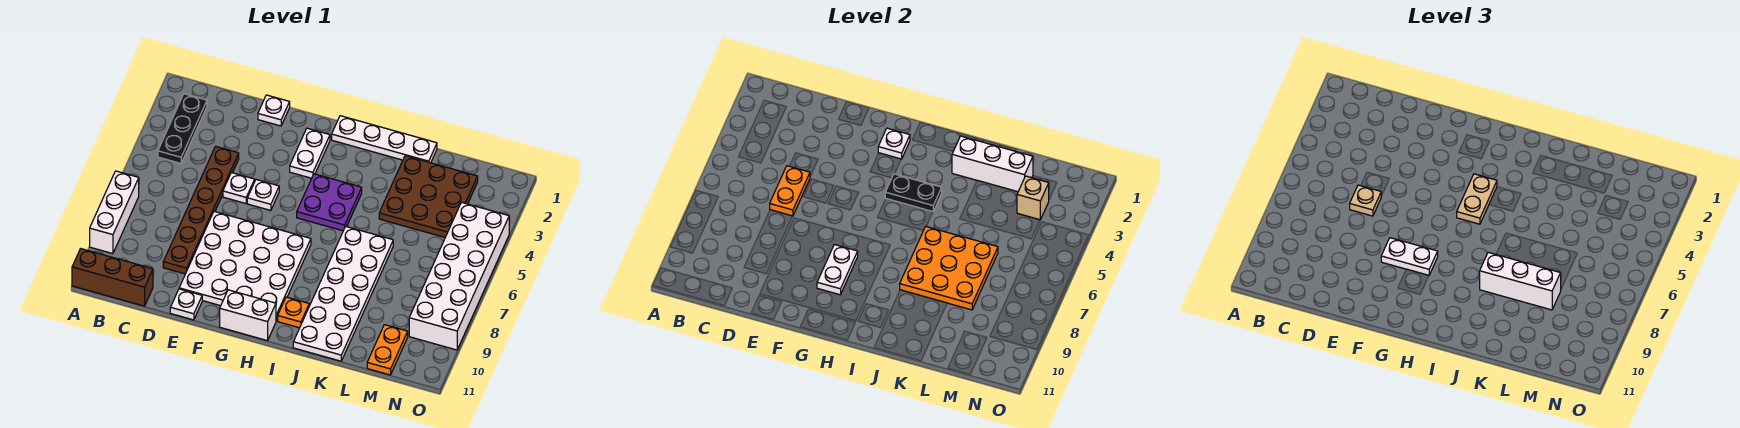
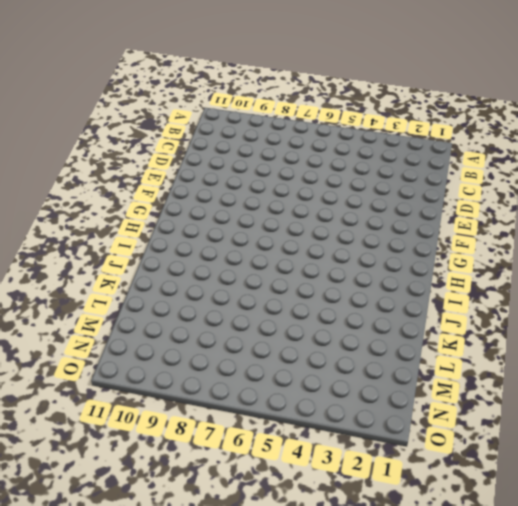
none -> white 1x3 brick [90,171,139,254]
none -> brown 1x3 brick [72,249,153,306]
none -> black 1x3 plate [158,94,207,163]

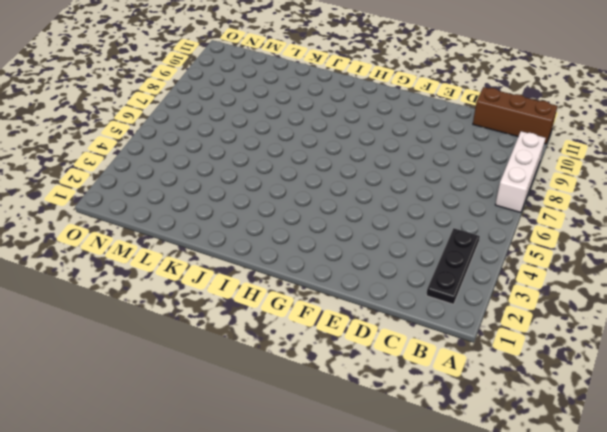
none -> brown 1x6 plate [163,146,239,274]
none -> white 1x1 plate [258,95,290,126]
none -> white 1x1 plate [223,173,255,204]

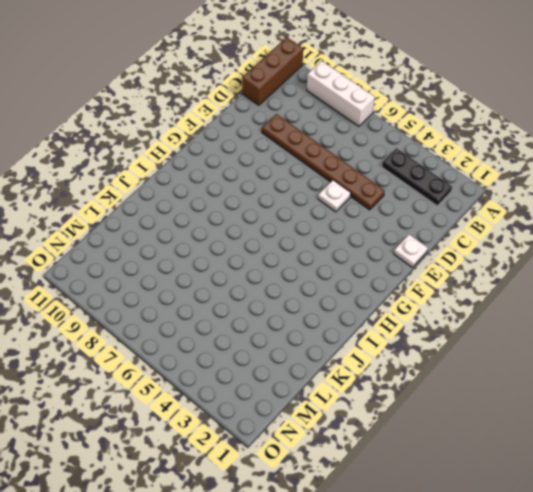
none -> white 4x4 plate [179,211,311,321]
none -> white 1x1 plate [170,289,202,320]
none -> white 1x1 plate [247,180,279,211]

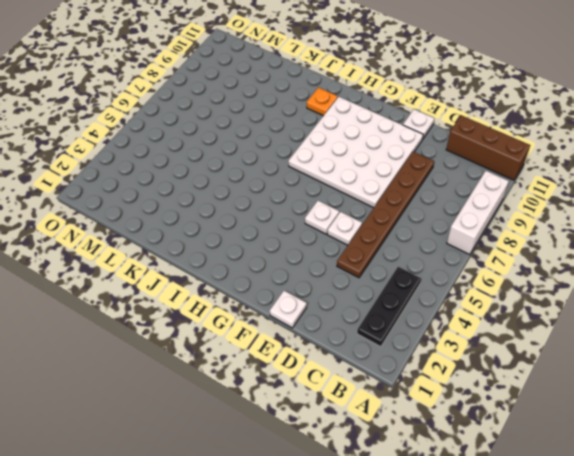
none -> white 1x2 plate [290,128,330,178]
none -> white 1x2 brick [220,290,276,341]
none -> white 1x4 plate [332,116,437,163]

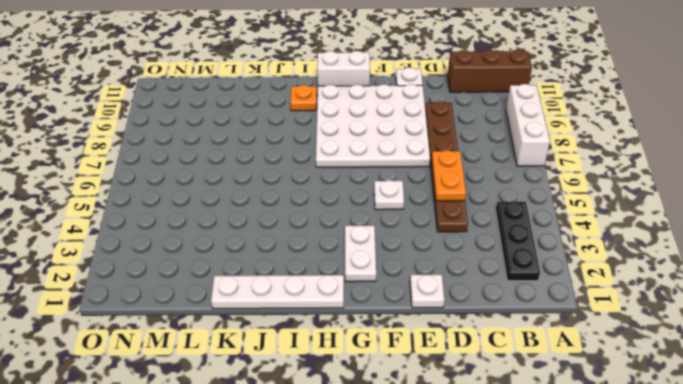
none -> white 1x1 plate [223,173,255,204]
none -> purple 2x2 plate [297,174,362,231]
none -> white 2x6 plate [293,227,393,361]

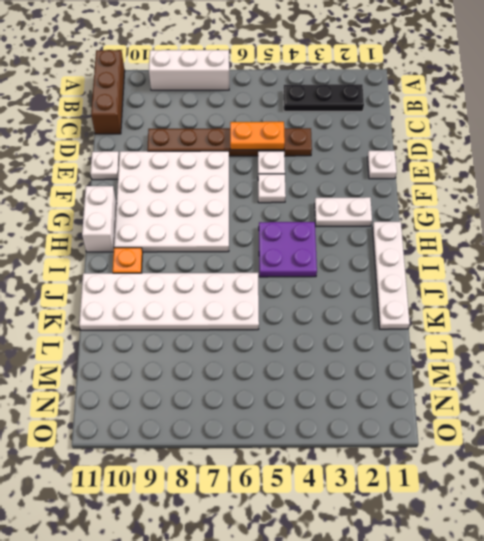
none -> brown 3x3 plate [379,156,478,237]
none -> orange 1x2 plate [367,325,408,375]
none -> white 2x6 brick [409,202,509,350]

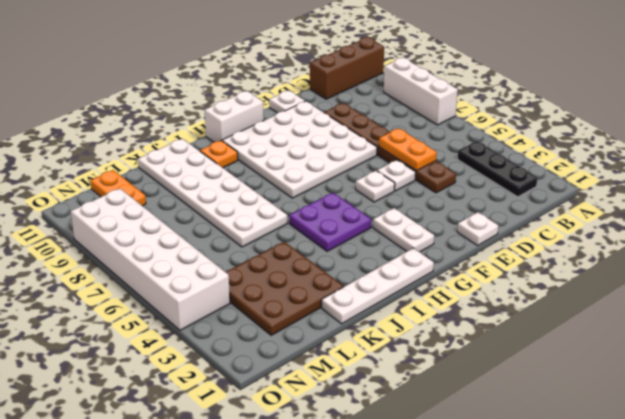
none -> white 1x1 plate [878,128,910,159]
none -> white 1x2 plate [817,245,858,295]
none -> black 1x2 plate [885,174,942,211]

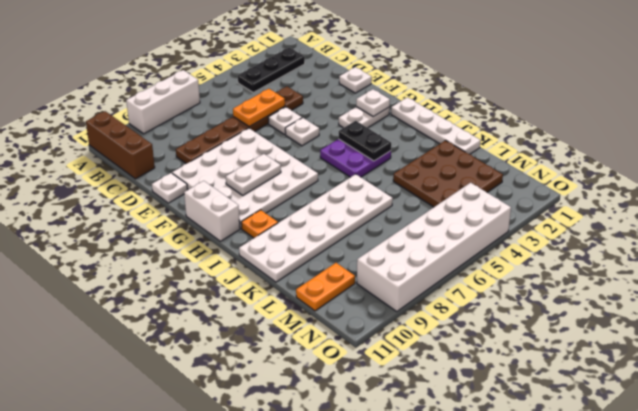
none -> white 1x3 brick [952,136,1033,192]
none -> orange 3x3 plate [900,227,998,310]
none -> tan 1x1 brick [1017,176,1049,220]

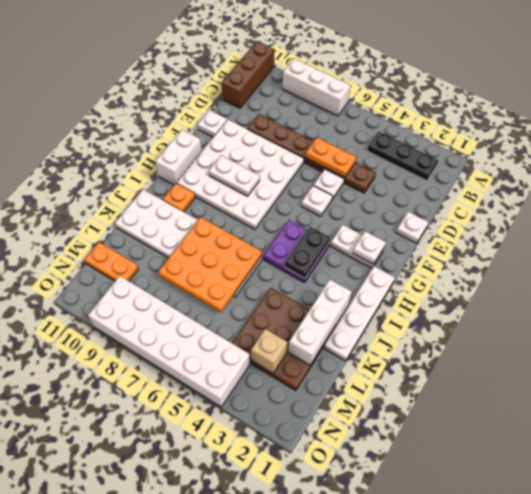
none -> tan 1x1 plate [1350,185,1381,216]
none -> white 1x2 plate [1381,238,1438,275]
none -> tan 1x2 plate [1457,174,1497,224]

